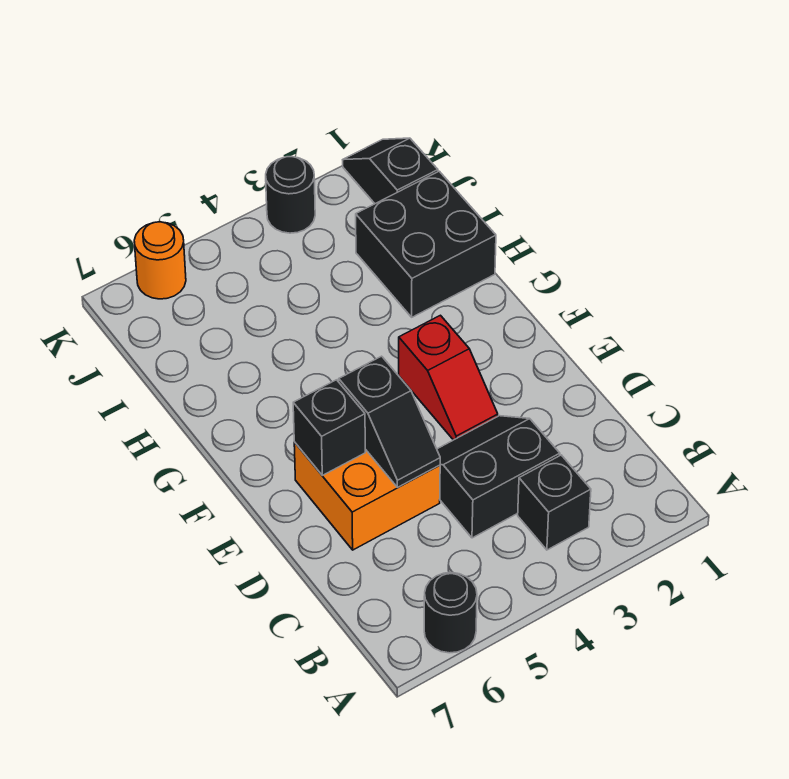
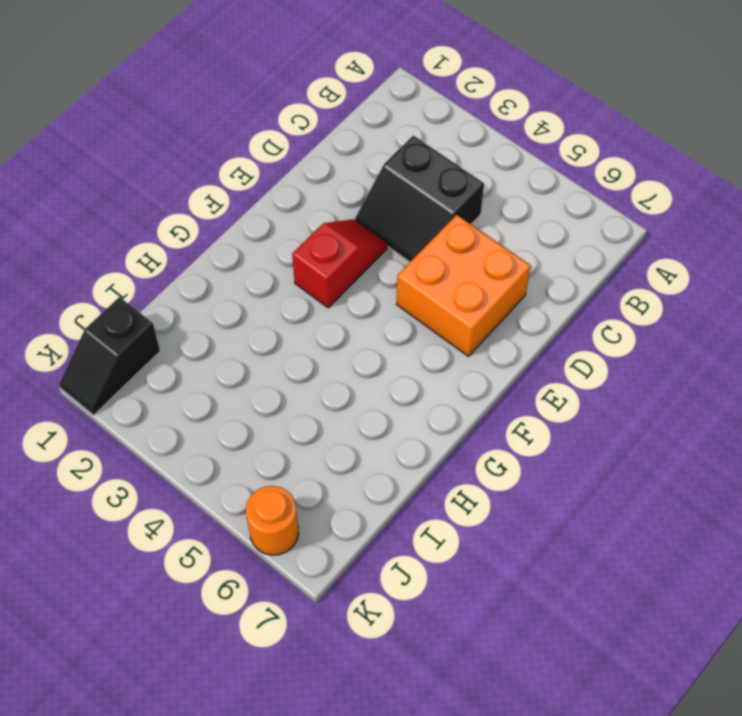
none -> black 1x1 round brick [424,573,477,653]
none -> black 1x1 brick [518,455,591,550]

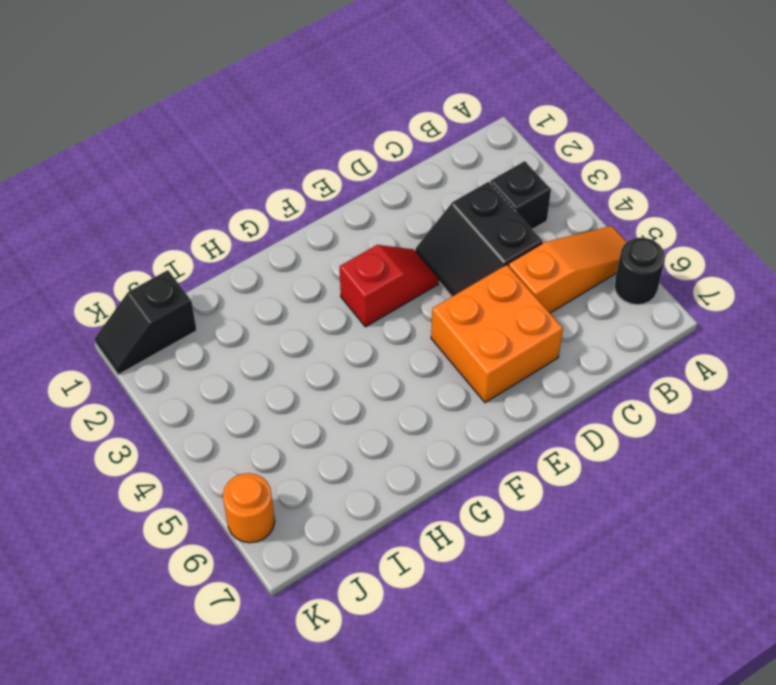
orange 1x3 slope [508,226,627,313] -> none
none -> black 2x2 brick [356,171,496,317]
none -> black 1x1 round brick [266,157,315,233]

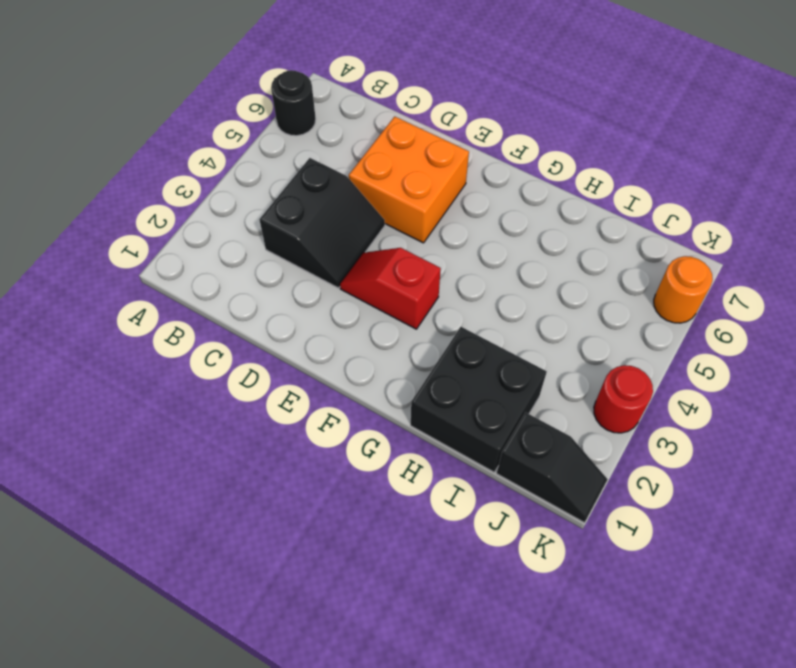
red 1x1 round brick [594,365,653,433] -> black 1x1 round brick [266,157,315,233]
none -> black 1x1 brick [518,455,591,550]
none -> black 1x2 slope [339,356,440,487]

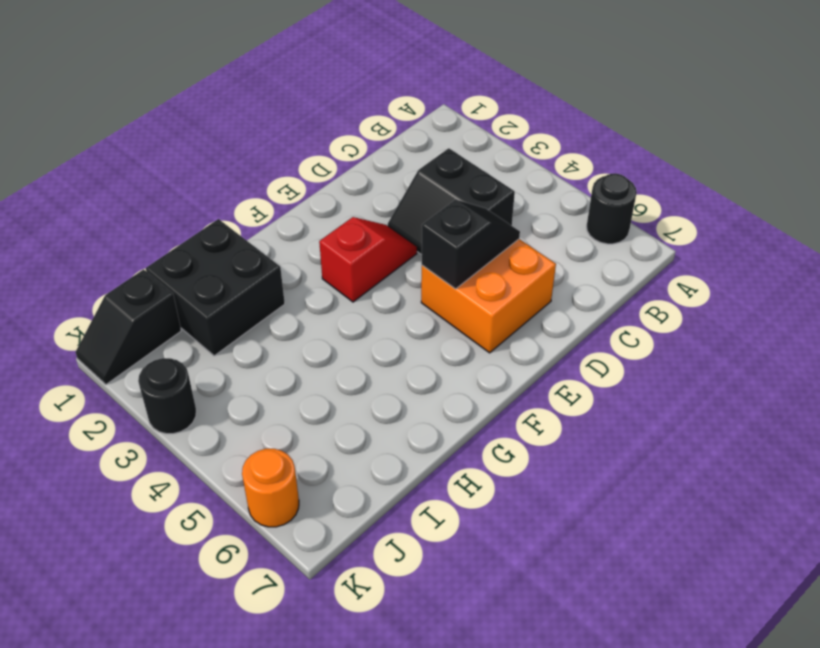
none -> black 1x1 brick [518,455,591,550]
none -> black 1x1 brick [293,380,365,475]

